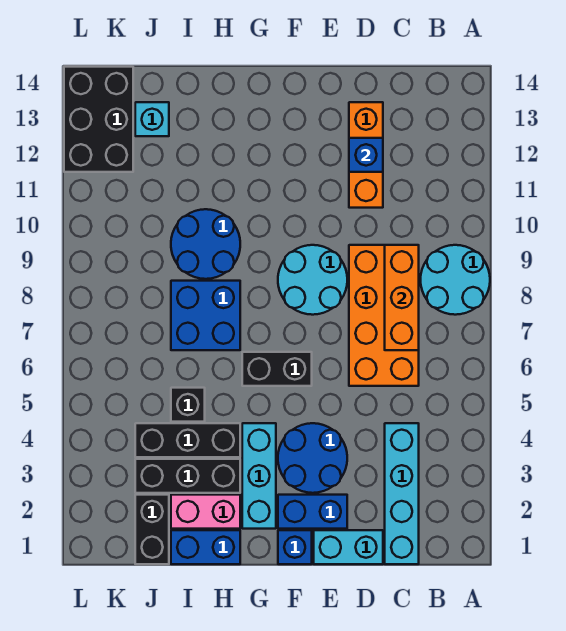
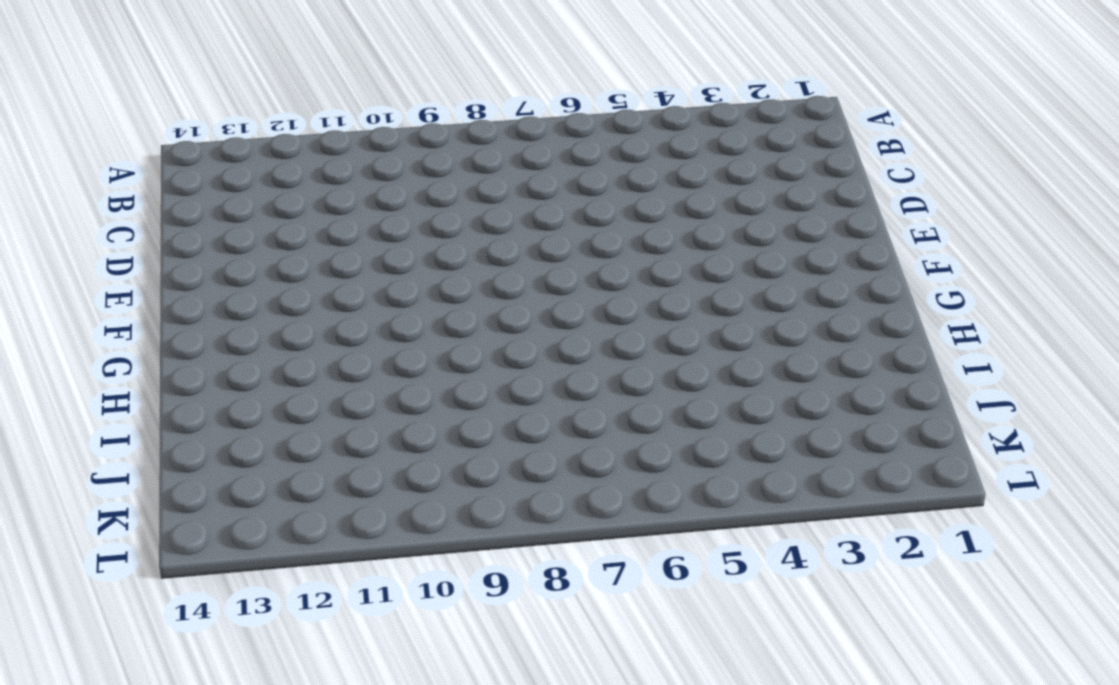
none -> cyan 2x2 round brick [421,245,490,315]
none -> cyan 1x4 brick [385,423,419,564]
none -> orange 2x4 brick [349,245,419,386]

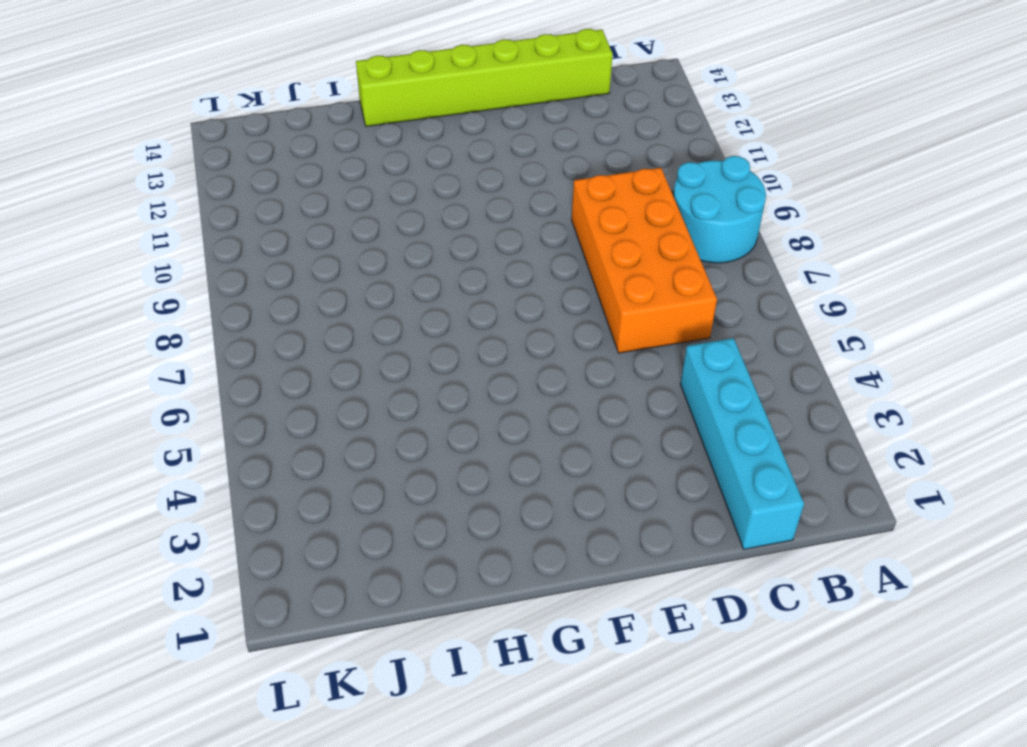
lime 1x6 brick [356,29,613,126] -> none
none -> cyan 1x2 brick [314,530,383,564]
none -> orange 1x3 brick [349,102,383,208]
none -> blue 1x2 brick [278,495,347,529]

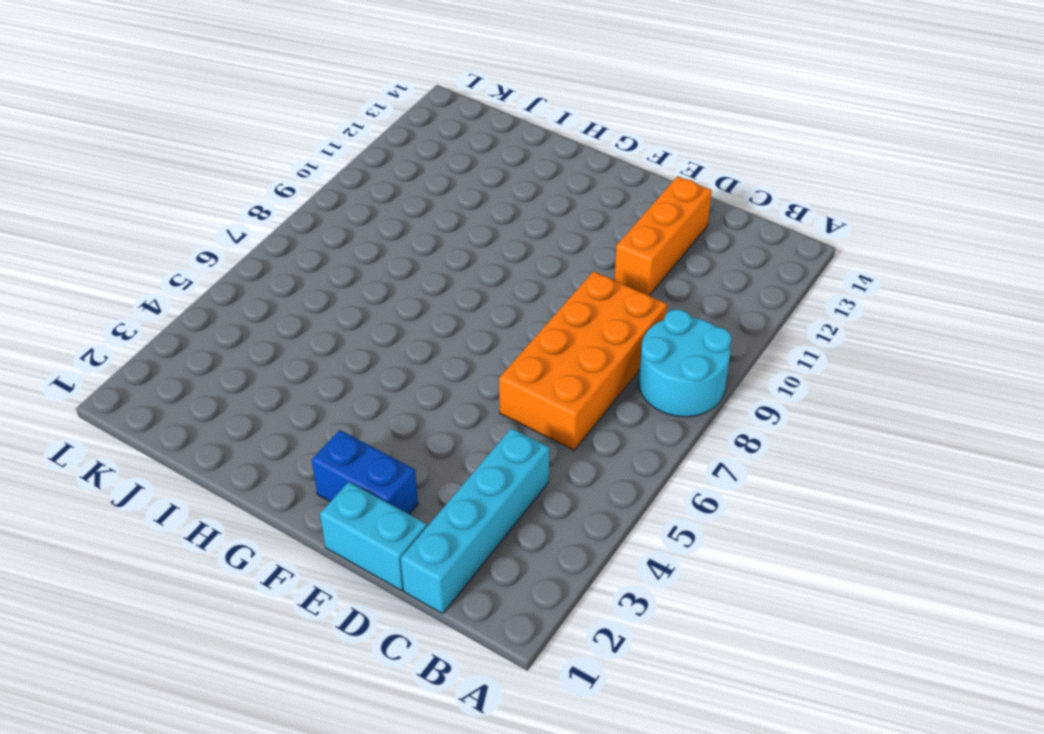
none -> blue 2x2 round brick [278,423,347,493]
none -> cyan 2x2 round brick [278,245,347,315]
none -> blue 1x1 brick [278,530,312,564]

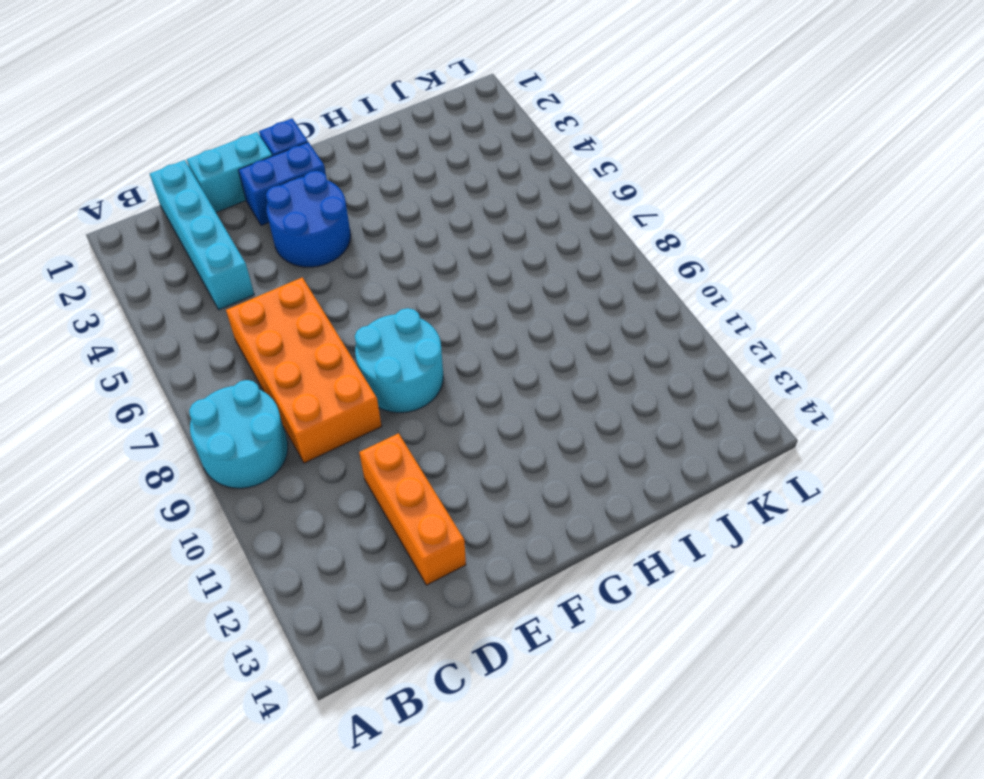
none -> black 1x2 brick [242,352,312,386]
none -> cyan 1x3 brick [242,423,276,529]
none -> blue 1x2 brick [171,530,240,564]

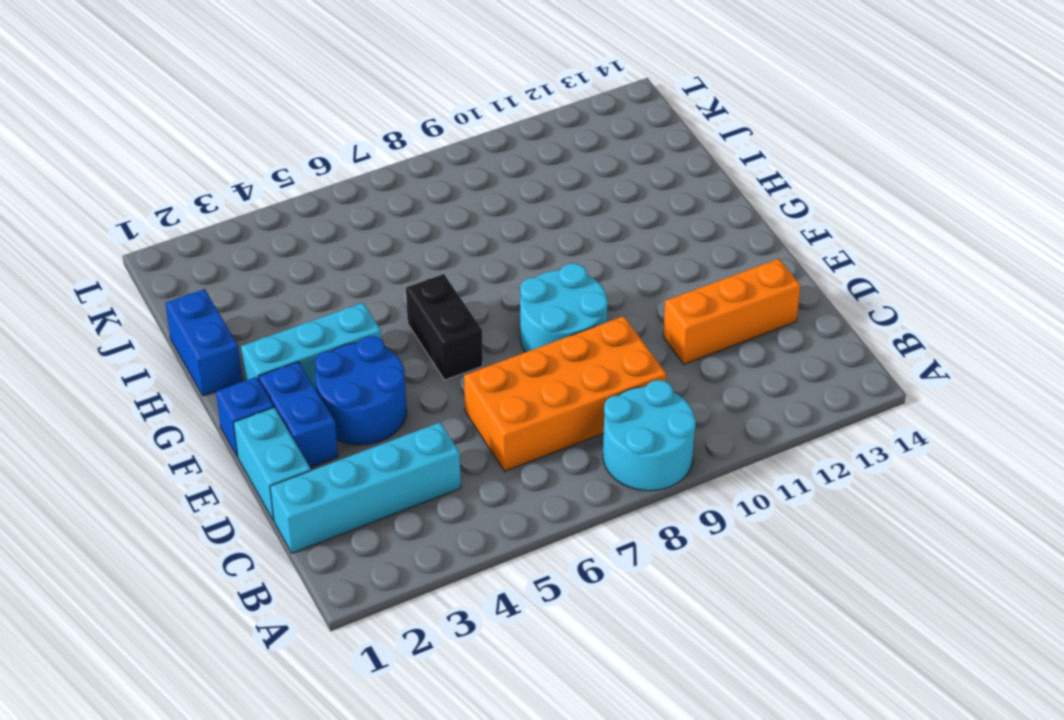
none -> pink 1x2 brick [171,495,240,529]
none -> black 1x3 brick [135,459,240,493]
none -> black 1x3 brick [135,423,240,457]

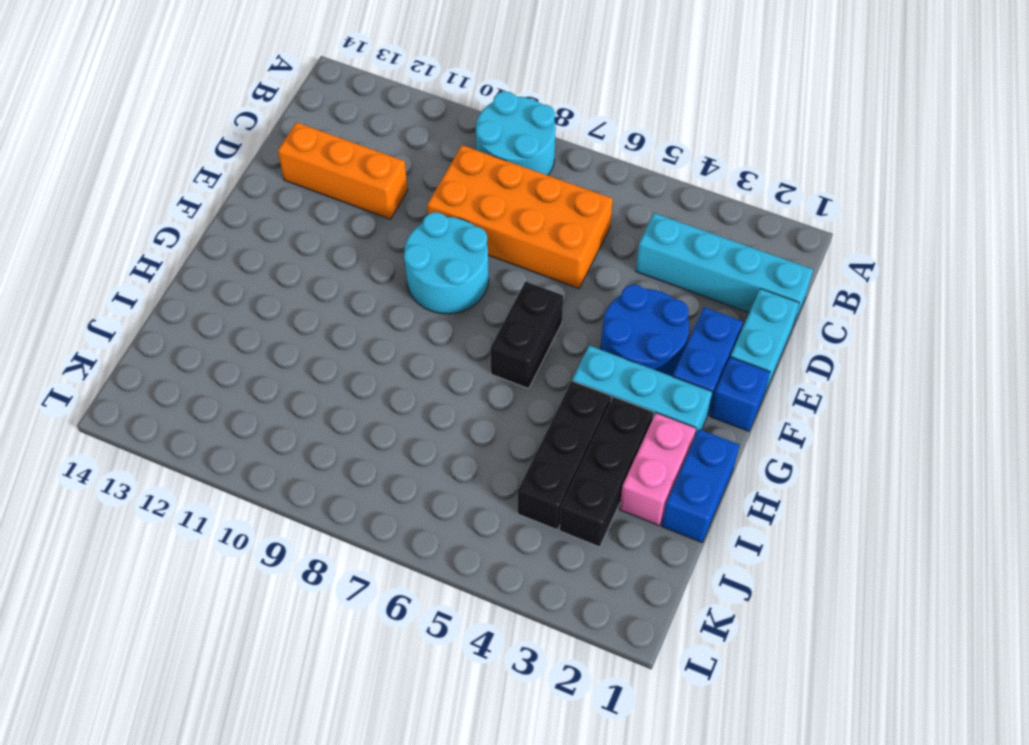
none -> blue 2x2 brick [171,281,240,350]
none -> blue 2x2 round brick [171,209,240,279]
none -> black 1x1 brick [171,388,205,422]

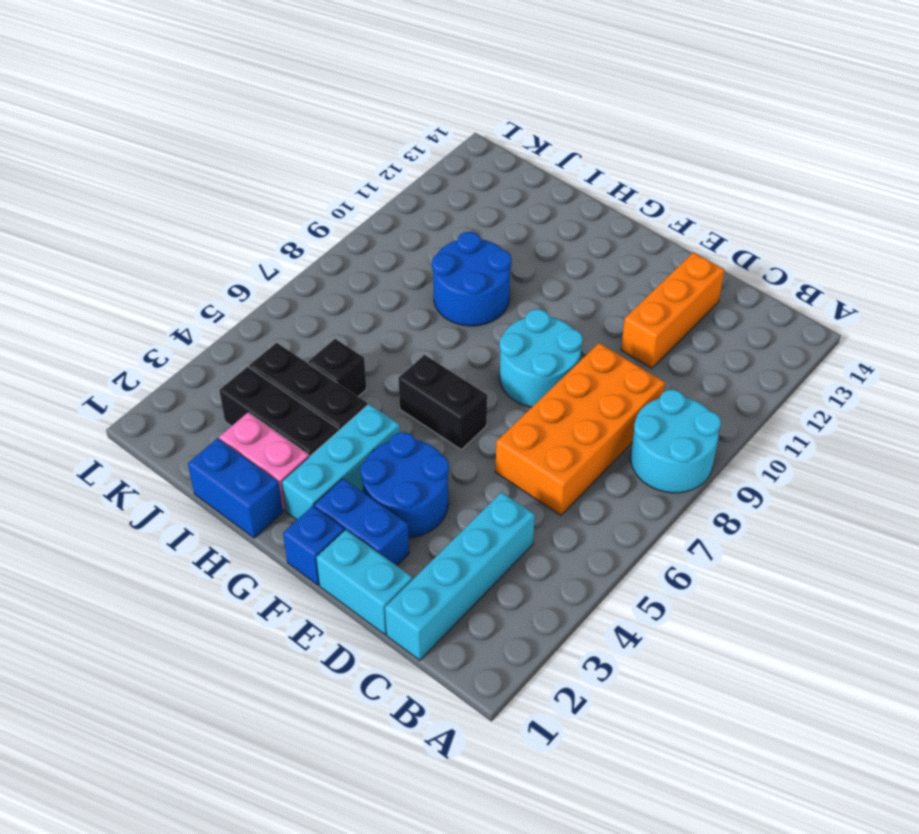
none -> blue 2x2 brick [171,281,240,350]
none -> black 1x2 brick [135,495,169,564]
none -> cyan 1x1 brick [135,102,169,136]

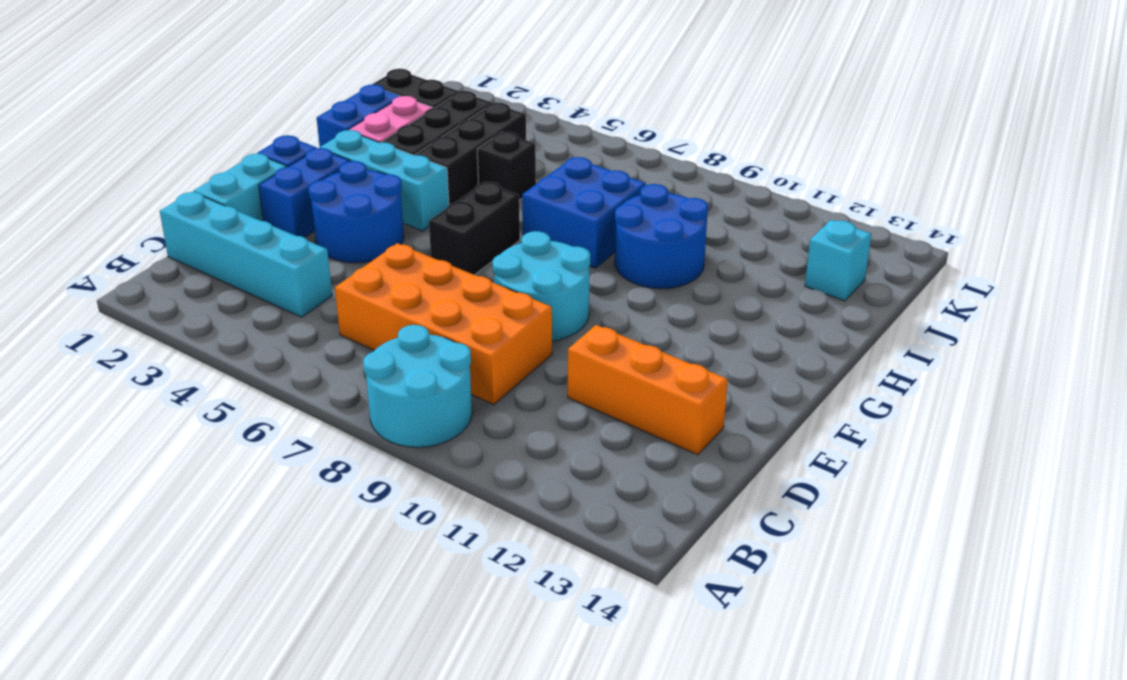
none -> black 2x3 brick [64,67,133,172]
none -> orange 1x3 brick [385,245,419,350]
none -> blue 1x1 brick [349,138,383,172]

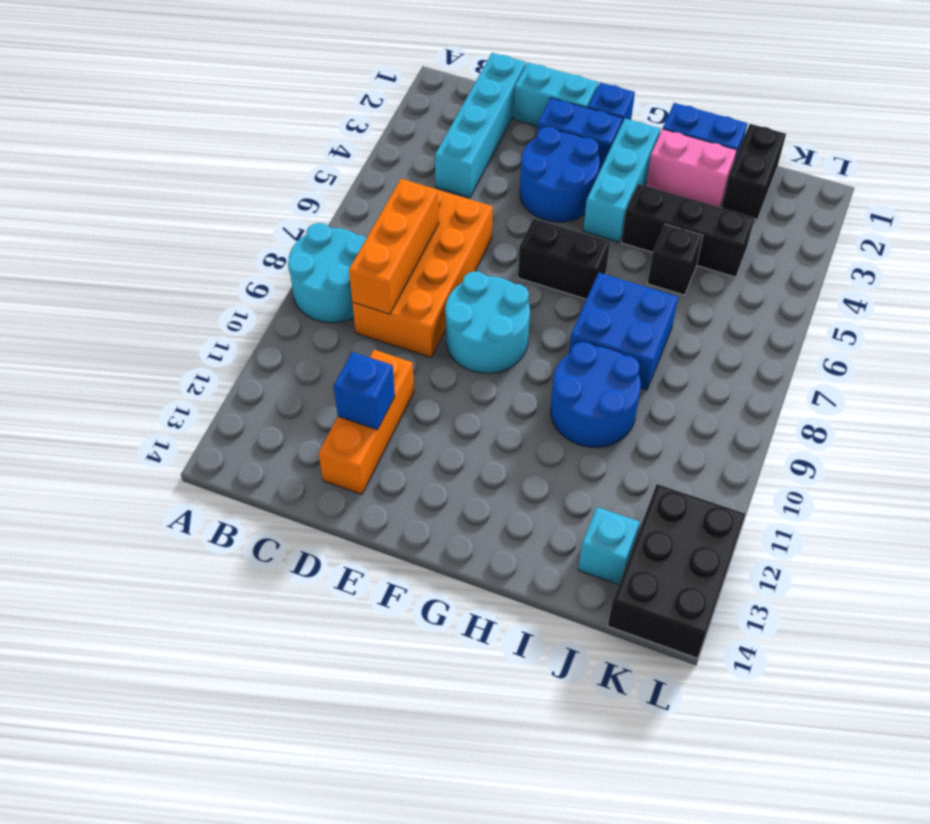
none -> black 1x3 brick [135,459,240,493]

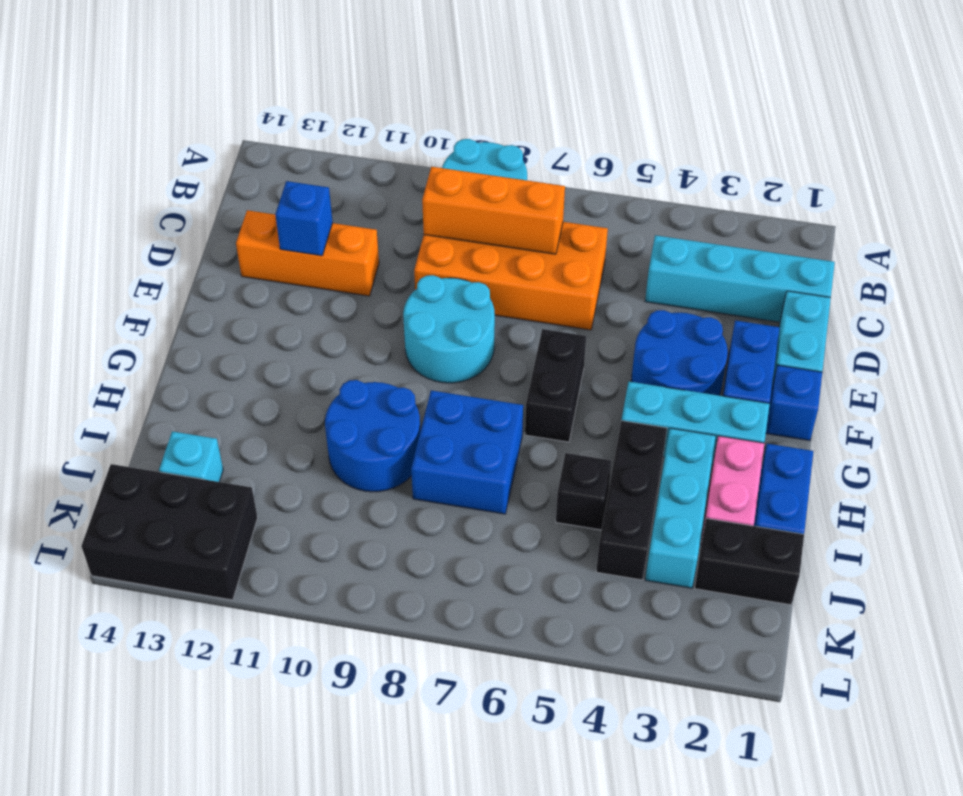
cyan 1x3 brick [645,428,716,588] -> black 1x3 brick [135,459,240,493]

